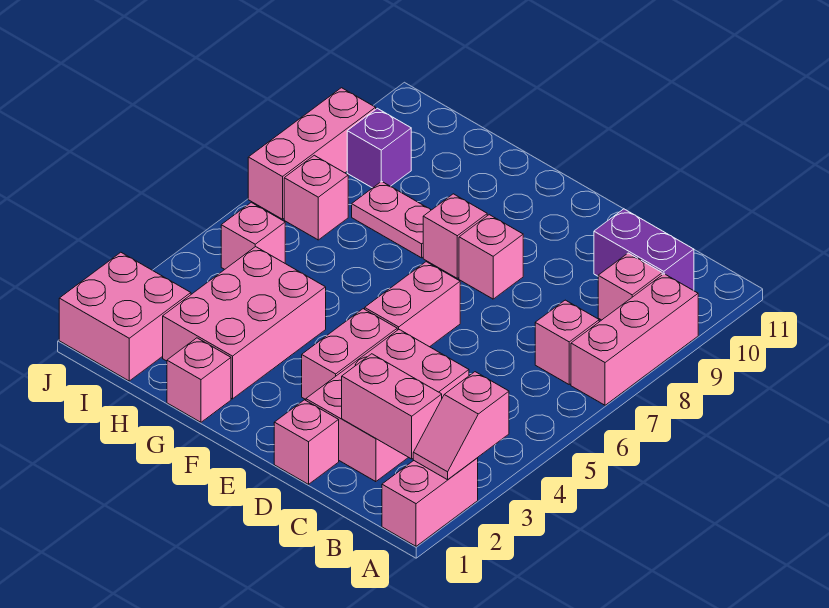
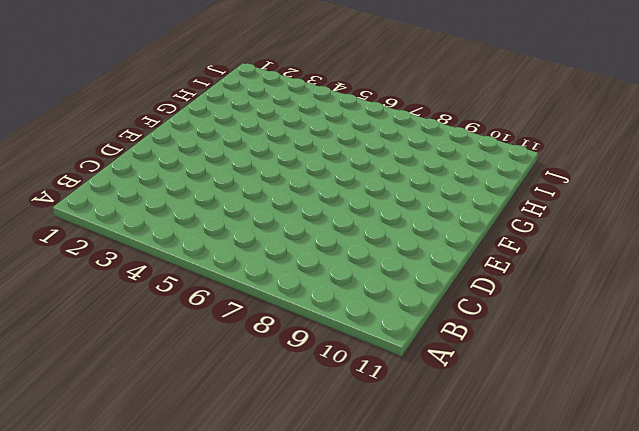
none -> pink 1x2 brick [382,458,478,546]
none -> pink 1x3 brick [571,274,698,405]
none -> pink 1x1 brick [535,300,599,384]

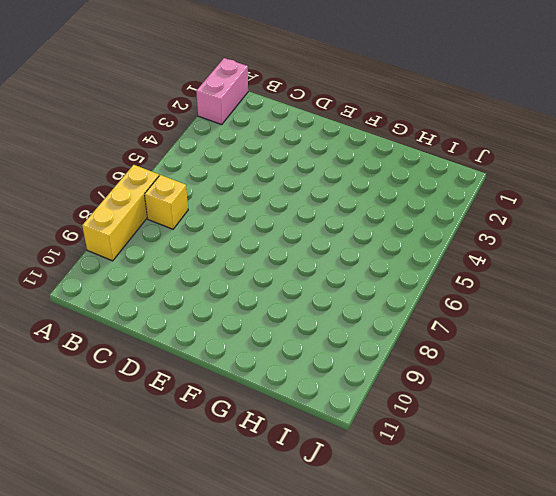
yellow 1x3 brick [82,165,159,261] -> pink 1x3 brick [571,274,698,405]
yellow 1x1 brick [145,175,188,229] -> pink 1x1 brick [535,300,599,384]
none -> pink 1x1 brick [598,253,662,320]
none -> purple 1x2 brick [594,209,694,291]
none -> pink 2x3 brick [306,330,469,482]

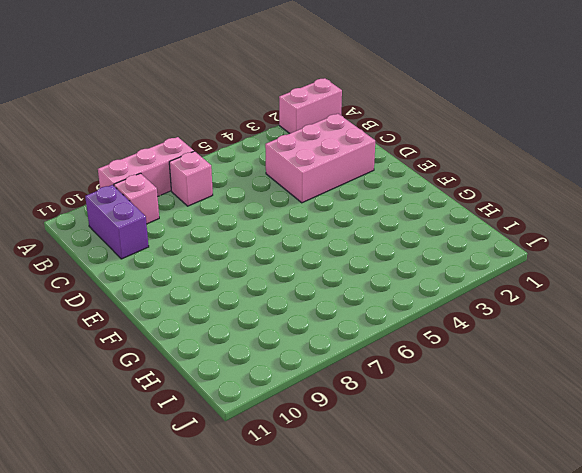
none -> pink 1x1 brick [274,400,339,484]
none -> pink 1x2 brick [302,309,397,399]
none -> pink 1x2 brick [365,262,460,347]

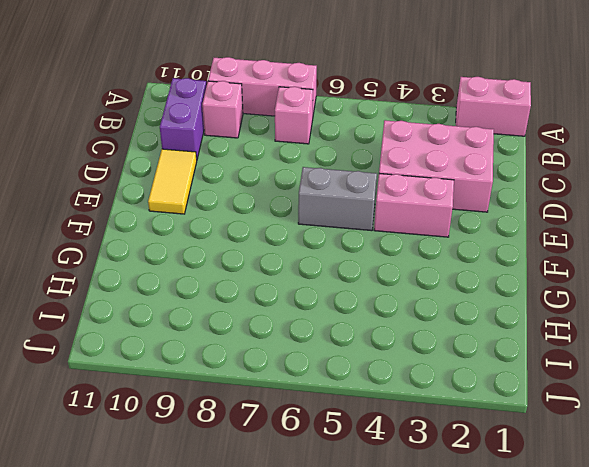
yellow 1x2 tile [148,149,197,214] -> none
grey 1x2 brick [298,167,377,231] -> pink 1x2 brick [365,262,460,347]
none -> pink 1x1 brick [274,400,339,484]
none -> pink 1x1 brick [459,215,523,299]
none -> pink 1x1 brick [423,194,487,278]

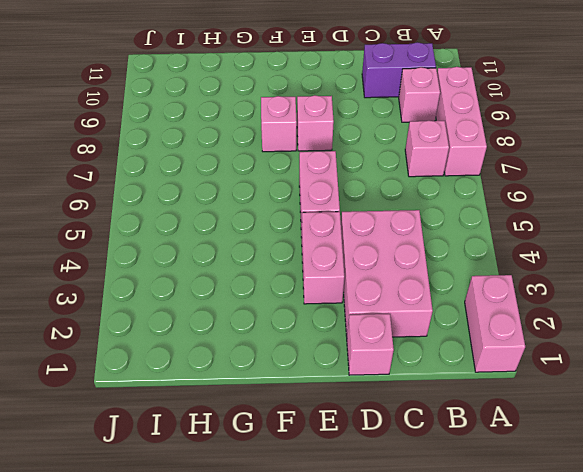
none -> pink 1x1 brick [167,338,231,422]
none -> pink 2x3 brick [163,247,326,399]
none -> pink 1x2 plate [352,181,431,258]

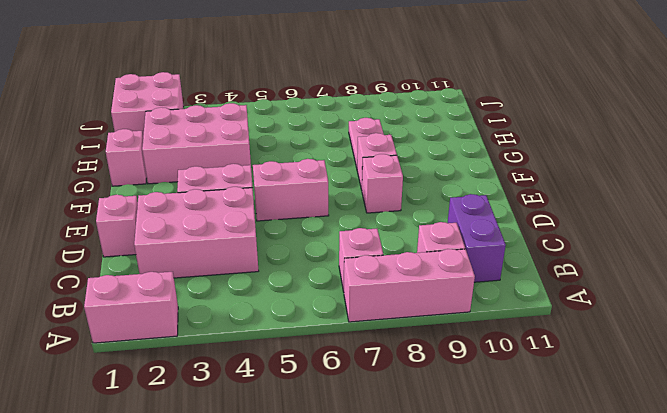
none -> pink 1x1 brick [221,202,285,269]
none -> pink 1x1 brick [284,155,348,240]
none -> purple 1x1 brick [347,108,411,188]

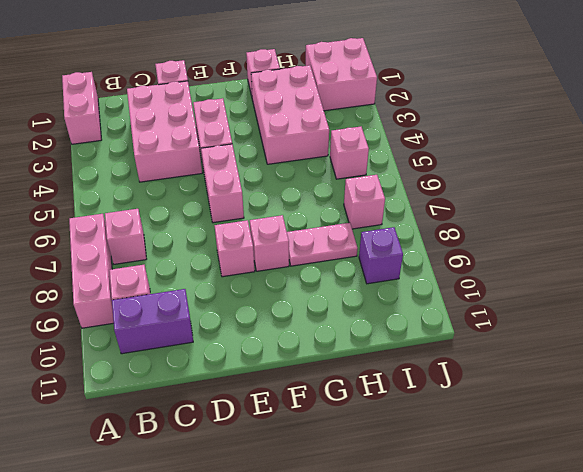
none -> pink 1x3 brick [248,88,376,219]
none -> pink 1x2 slope [413,372,509,480]
none -> pink 1x2 brick [342,354,442,459]

